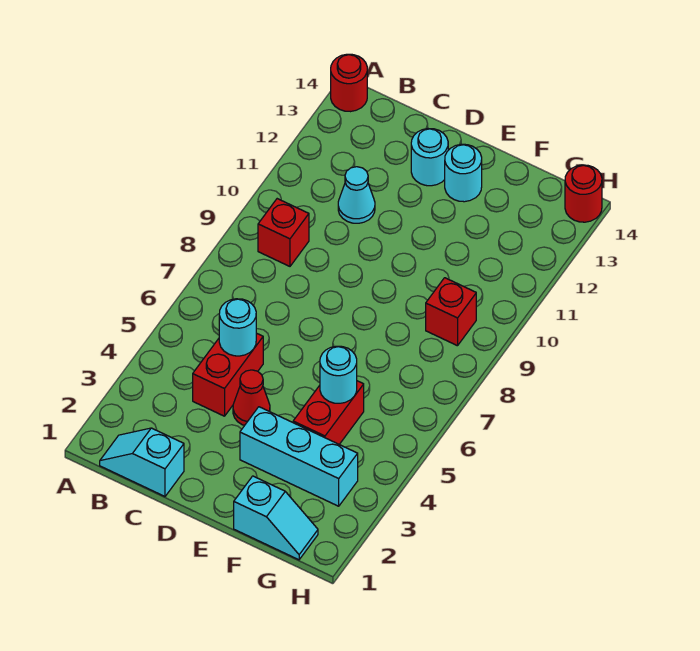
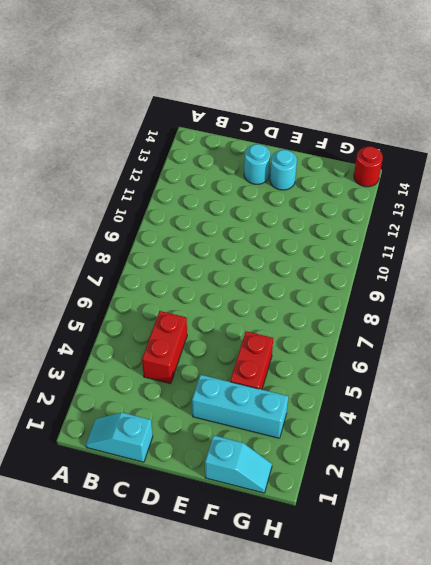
none -> red 1x1 round brick [331,54,367,112]
none -> red 1x1 brick [258,199,309,266]
none -> cyan 1x1 cone [338,167,375,223]

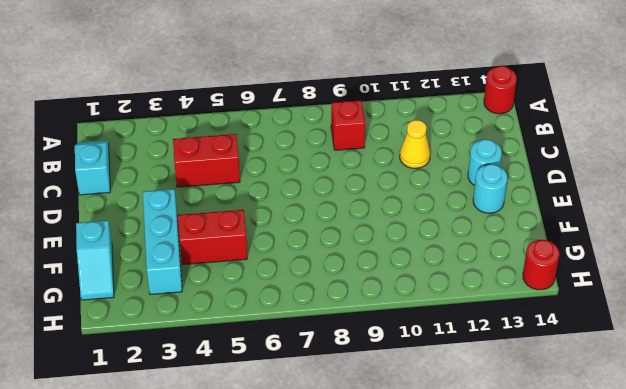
yellow 1x1 cone [400,120,430,168] -> cyan 1x1 cone [338,167,375,223]
none -> red 1x1 cone [233,370,270,425]
none -> red 1x1 brick [426,278,476,346]
none -> cyan 1x1 round brick [219,299,256,356]

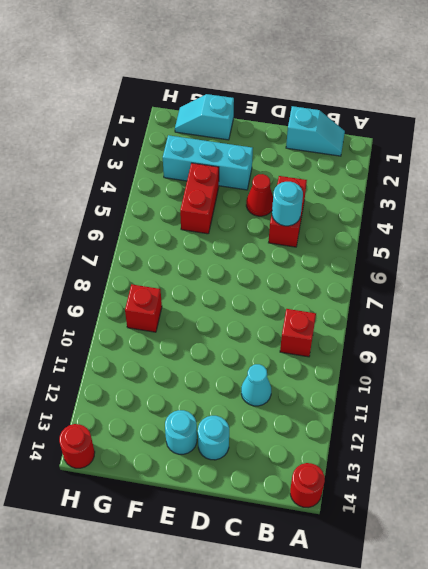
none -> cyan 1x1 round brick [320,346,357,403]

